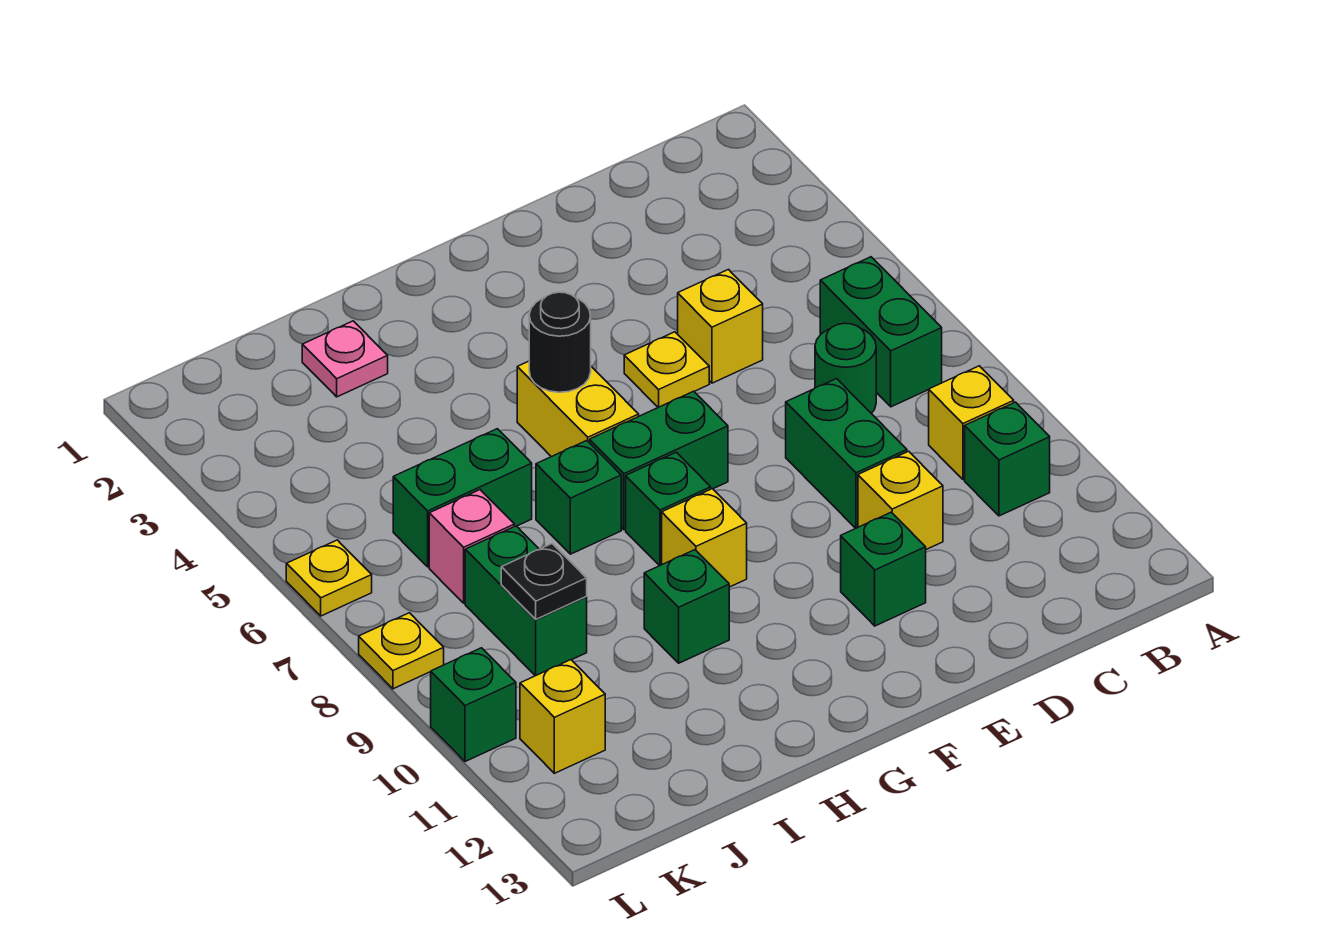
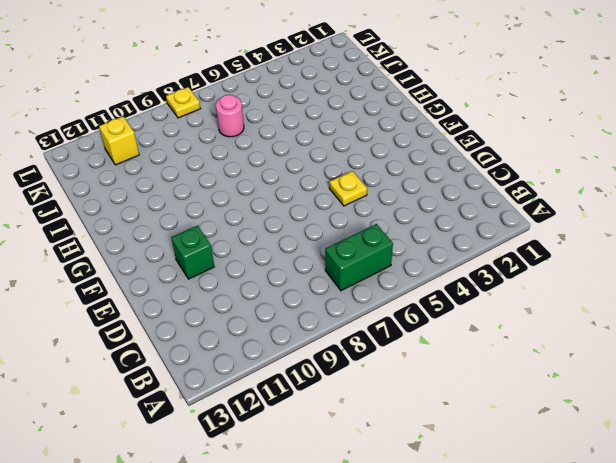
pink 1x1 round brick [216,95,244,137] -> pink 1x1 brick [429,490,514,603]
none -> yellow 1x1 brick [929,366,1014,480]
none -> green 1x1 brick [965,402,1050,516]
none -> green 1x1 round brick [815,323,876,413]

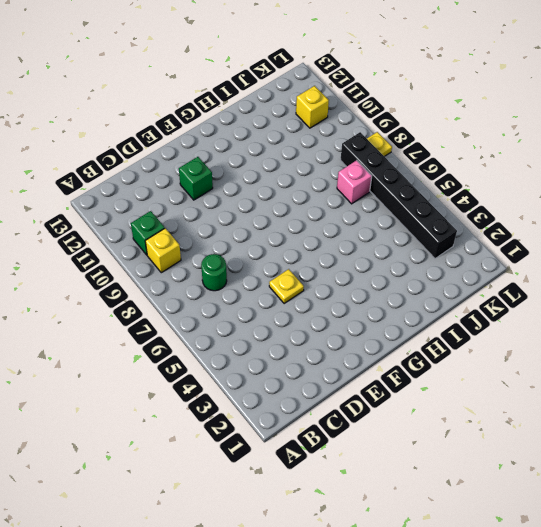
black 1x6 brick [341,132,457,259] -> none
none -> green 1x2 brick [820,257,942,407]
none -> yellow 1x1 brick [678,269,763,383]
none -> green 1x2 brick [786,379,907,528]

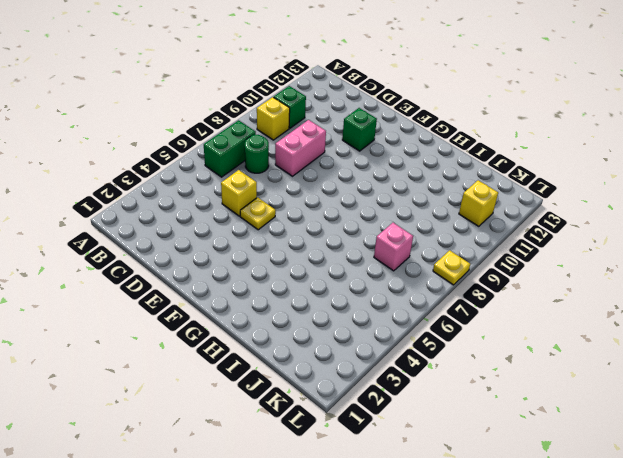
pink 1x2 brick [275,120,326,176] -> green 1x2 brick [786,379,907,528]
none -> yellow 1x1 brick [858,451,943,549]
none -> green 1x2 brick [590,391,728,530]
none -> yellow 1x2 brick [517,361,639,457]

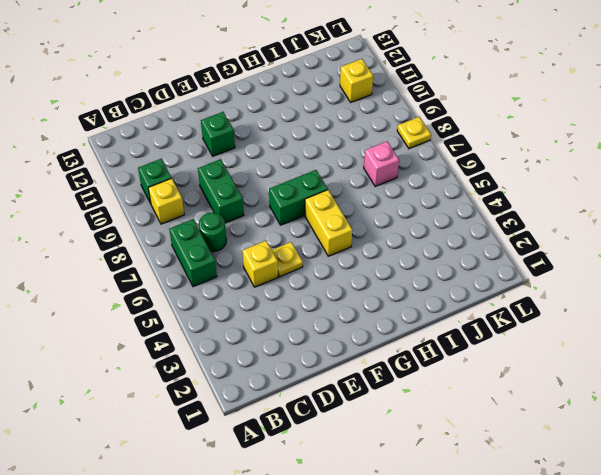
none -> yellow 1x1 brick [858,451,943,549]
none -> green 1x1 brick [626,452,711,566]
none -> yellow 1x1 brick [662,489,747,587]

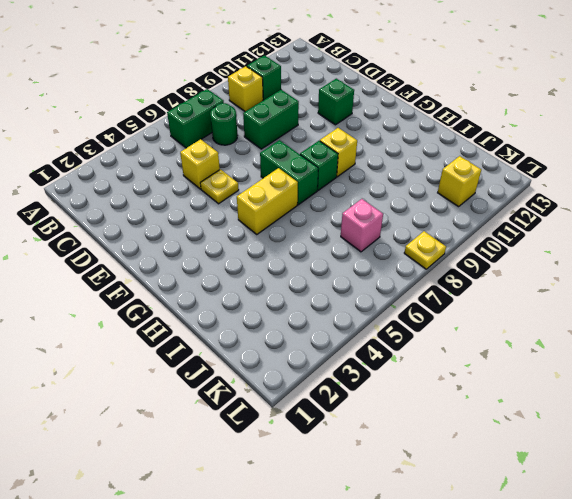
none -> yellow 1x1 brick [858,451,943,549]
none -> green 1x1 brick [536,441,621,554]
none -> green 1x1 brick [644,550,729,663]

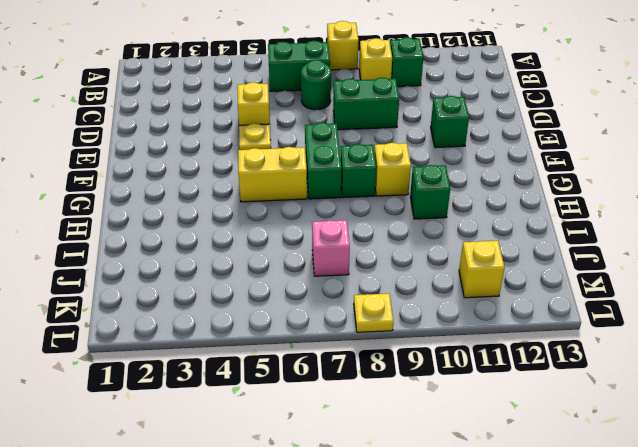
yellow 1x1 brick [327,21,359,70] -> yellow 1x1 brick moved to [858,451,943,549]
none -> green 1x1 brick [536,441,621,554]
none -> pink 1x1 plate [302,321,388,397]
none -> green 1x2 brick [393,429,532,567]

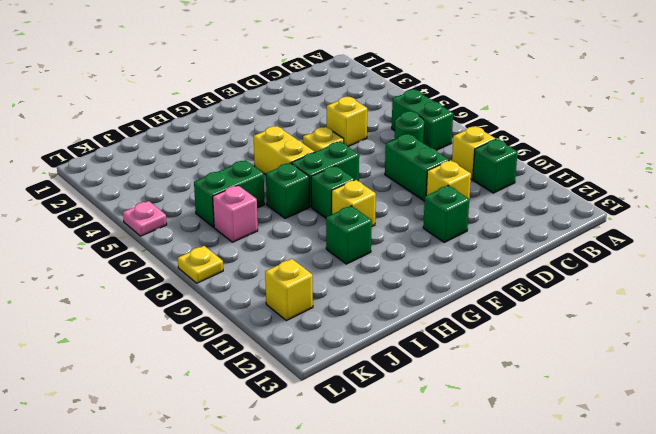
pink 1x1 plate [123,201,167,236] -> pink 1x1 plate moved to [302,321,388,397]
none -> green 1x2 brick [465,526,587,676]
none -> yellow 1x1 plate [286,540,372,616]
none -> green 1x1 brick [431,648,516,762]

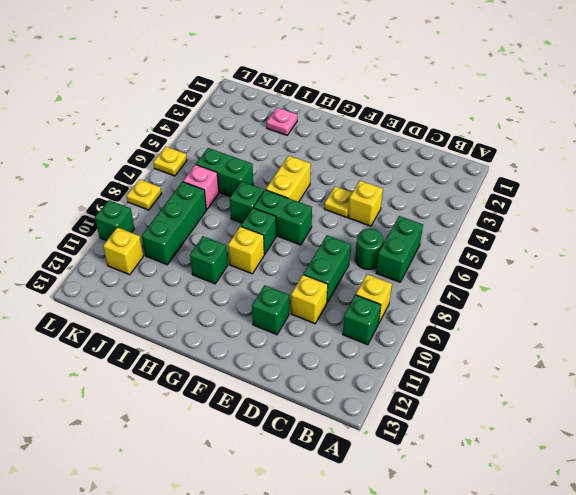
green 1x3 brick [142,182,206,265] -> green 1x2 brick [465,526,587,676]
none -> black 1x1 round brick [529,292,591,392]
none -> black 1x1 plate [501,544,587,619]

